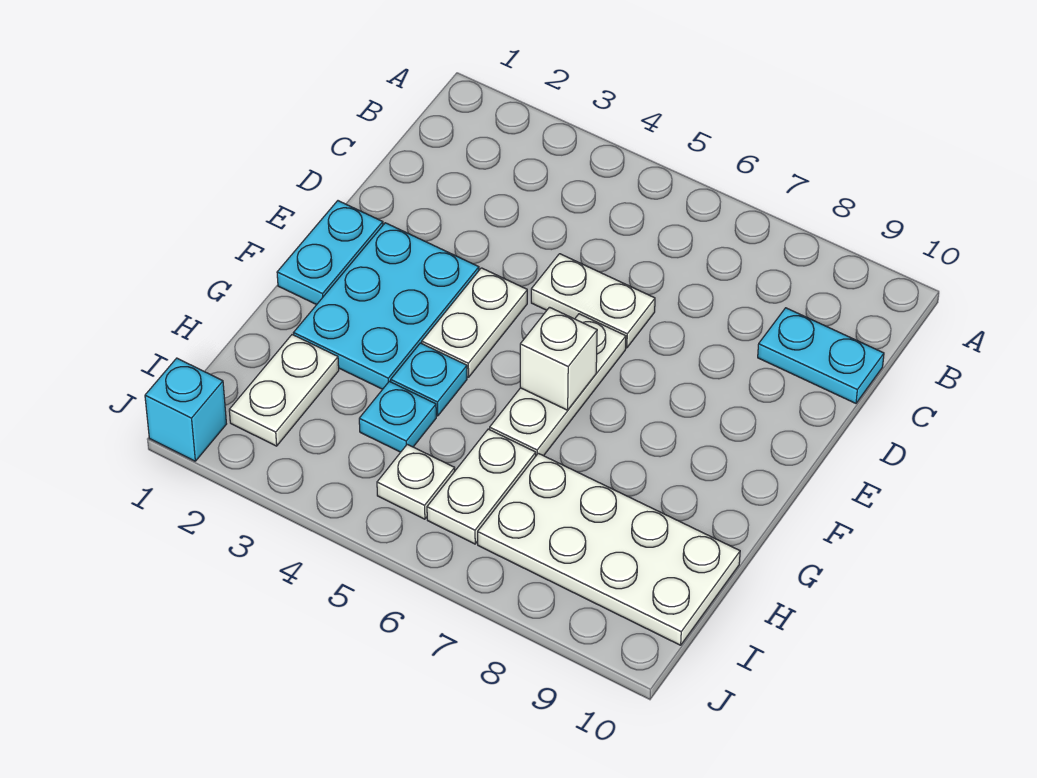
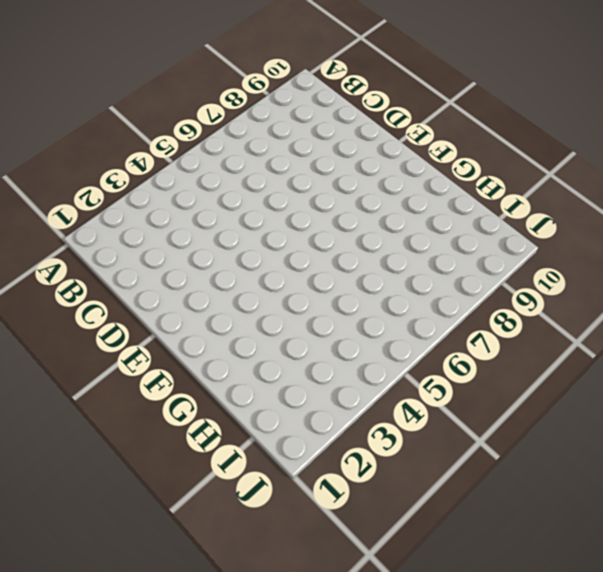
none -> cyan 1x2 plate [758,308,884,403]
none -> white 1x2 plate [531,254,655,348]
none -> cyan 1x2 plate [277,201,383,305]

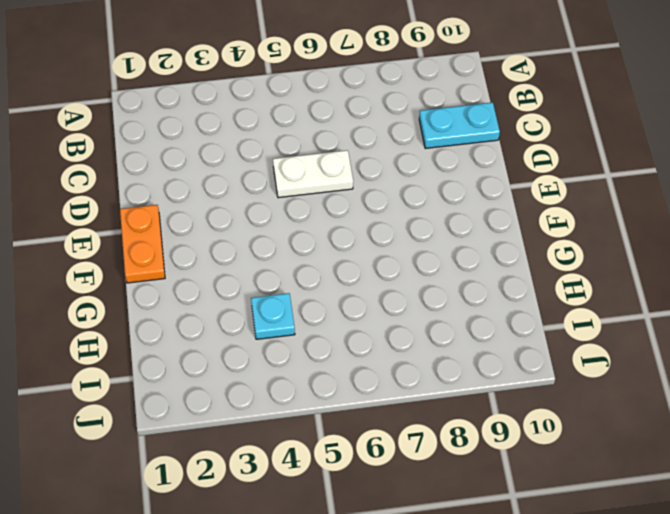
orange 1x2 plate [120,205,165,283] -> cyan 1x2 plate [277,201,383,305]
none -> cyan 2x3 plate [294,223,479,389]
none -> white 1x2 plate [422,268,527,377]
none -> white 1x3 plate [490,314,626,456]

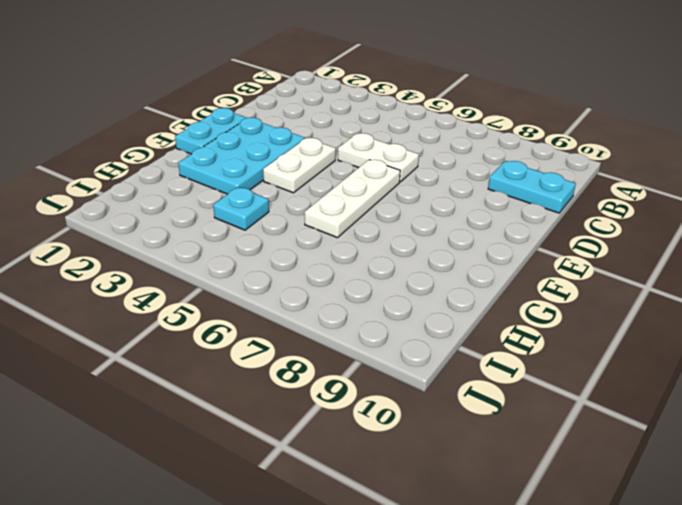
none -> cyan 1x1 plate [391,343,467,416]
none -> white 1x2 plate [229,335,339,446]
none -> white 1x2 plate [427,429,536,544]

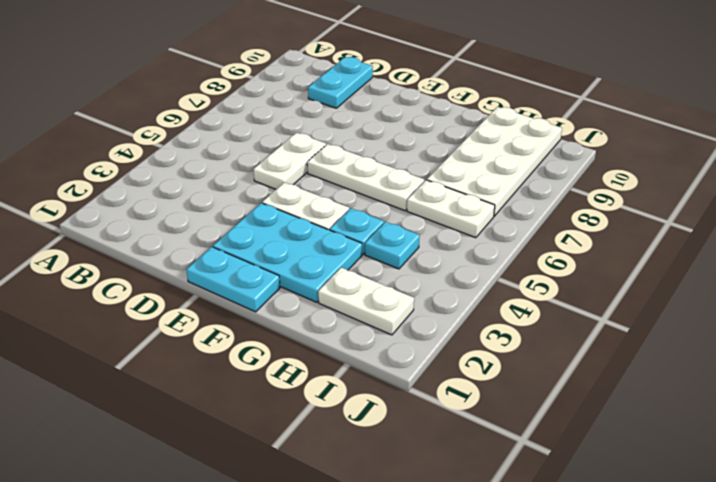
none -> white 1x1 plate [377,444,455,519]
none -> cyan 1x1 brick [145,358,226,461]
none -> white 1x1 brick [520,307,597,410]

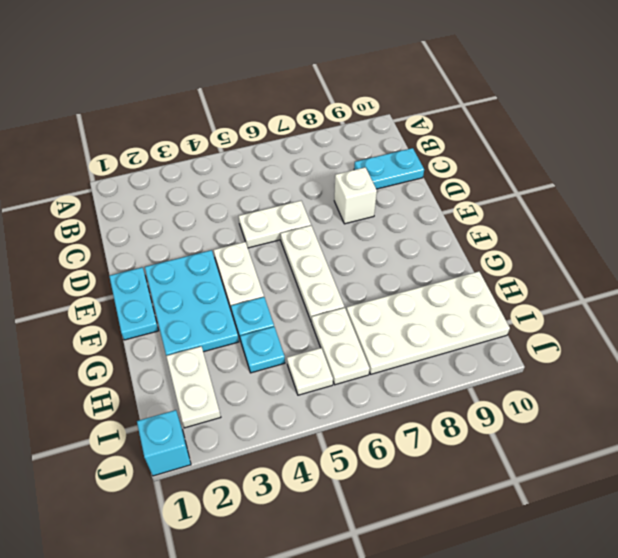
white 1x1 brick [334,167,377,224] -> white 1x1 brick moved to [520,307,597,410]

